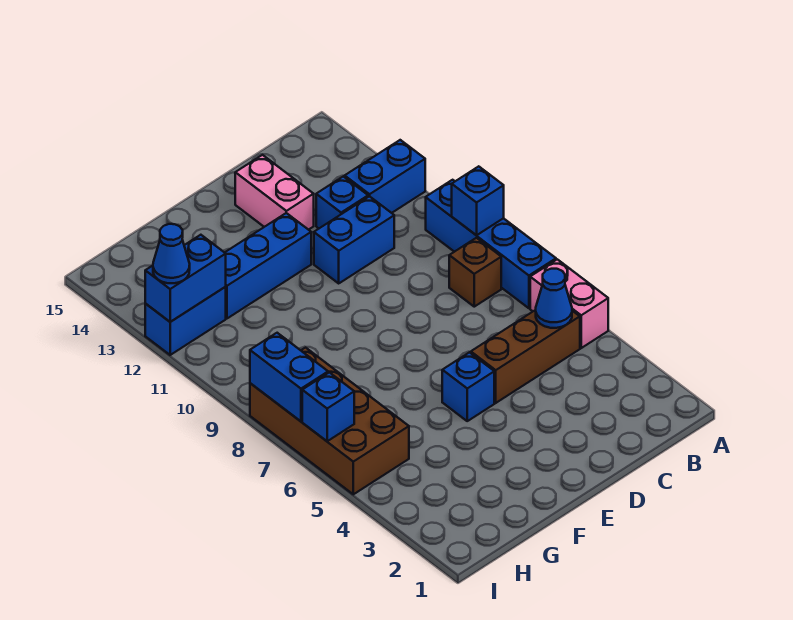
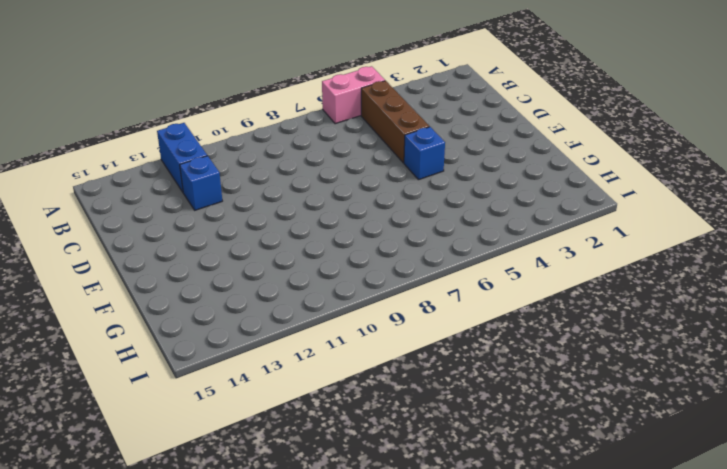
none -> blue 1x4 brick [426,180,556,308]
none -> brown 1x1 brick [449,238,501,307]
none -> blue 1x2 brick [314,196,394,283]

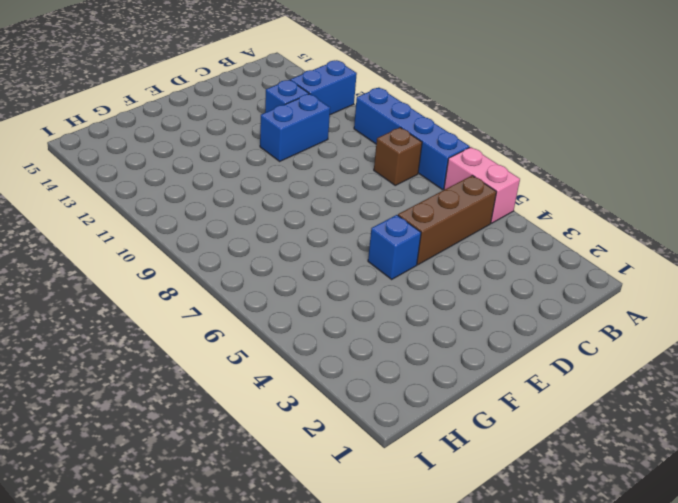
none -> pink 1x2 brick [235,155,314,230]
none -> blue 1x3 brick [225,213,311,318]
none -> brown 2x4 brick [250,348,409,494]

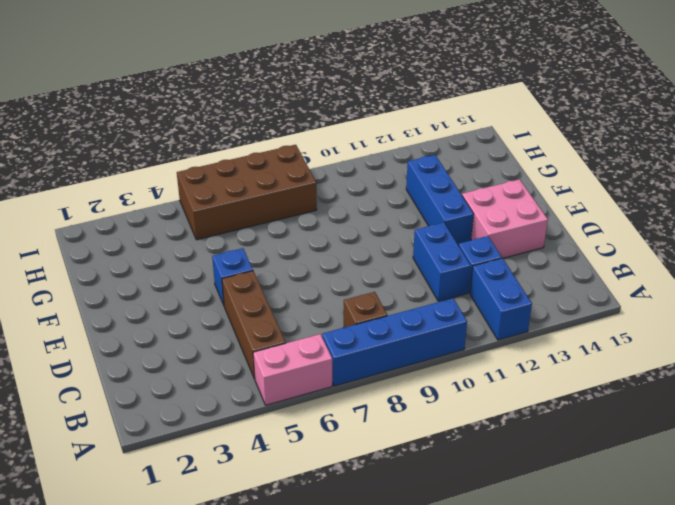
pink 2x2 brick [462,179,548,258] -> pink 1x2 brick [235,155,314,230]
none -> blue 1x2 brick [145,287,226,355]
none -> blue 1x1 brick [452,166,504,235]
none -> blue 1x1 cone [536,269,572,328]

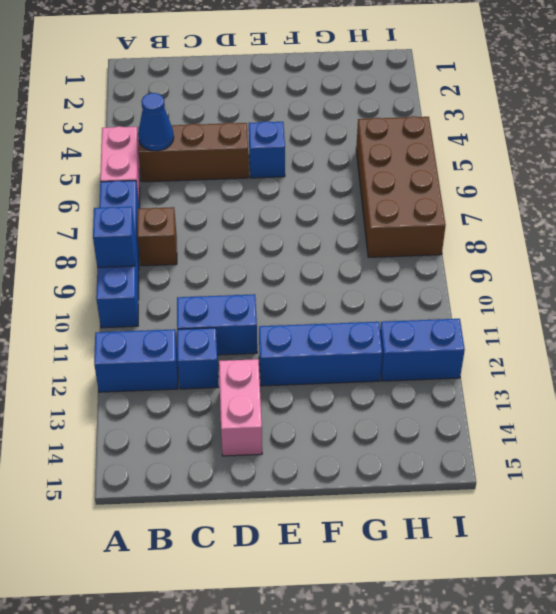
none -> blue 1x2 brick [145,235,226,322]
none -> blue 1x1 brick [302,372,354,441]
none -> blue 1x2 brick [250,333,328,421]

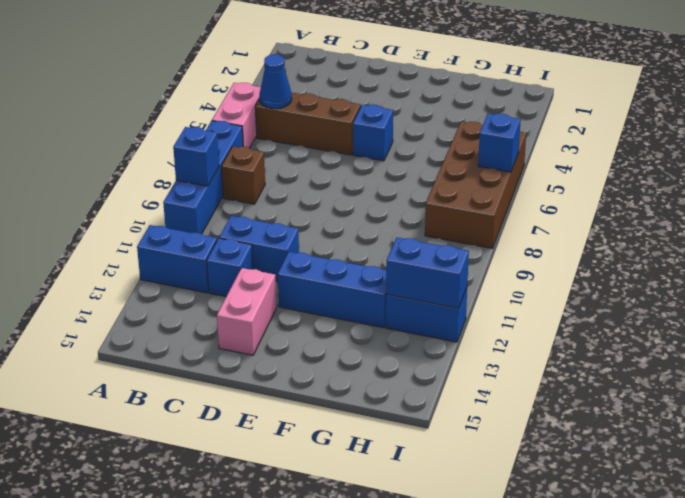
none -> blue 1x2 brick [250,333,328,421]
none -> blue 1x1 cone [153,224,190,283]

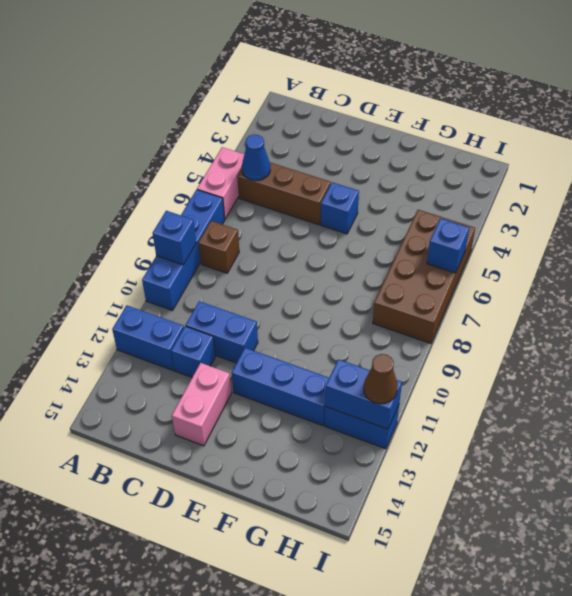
brown 1x1 cone [364,354,398,404] -> blue 1x1 cone [153,224,190,283]
none -> blue 1x2 brick [250,333,328,421]

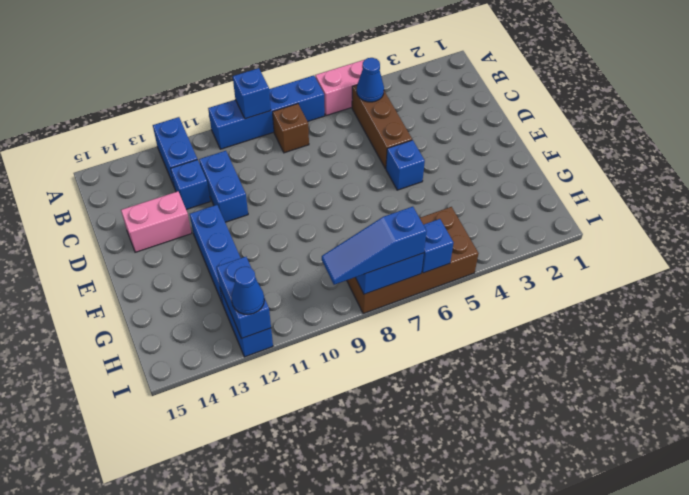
blue 1x3 slope [322,207,427,285] -> none

